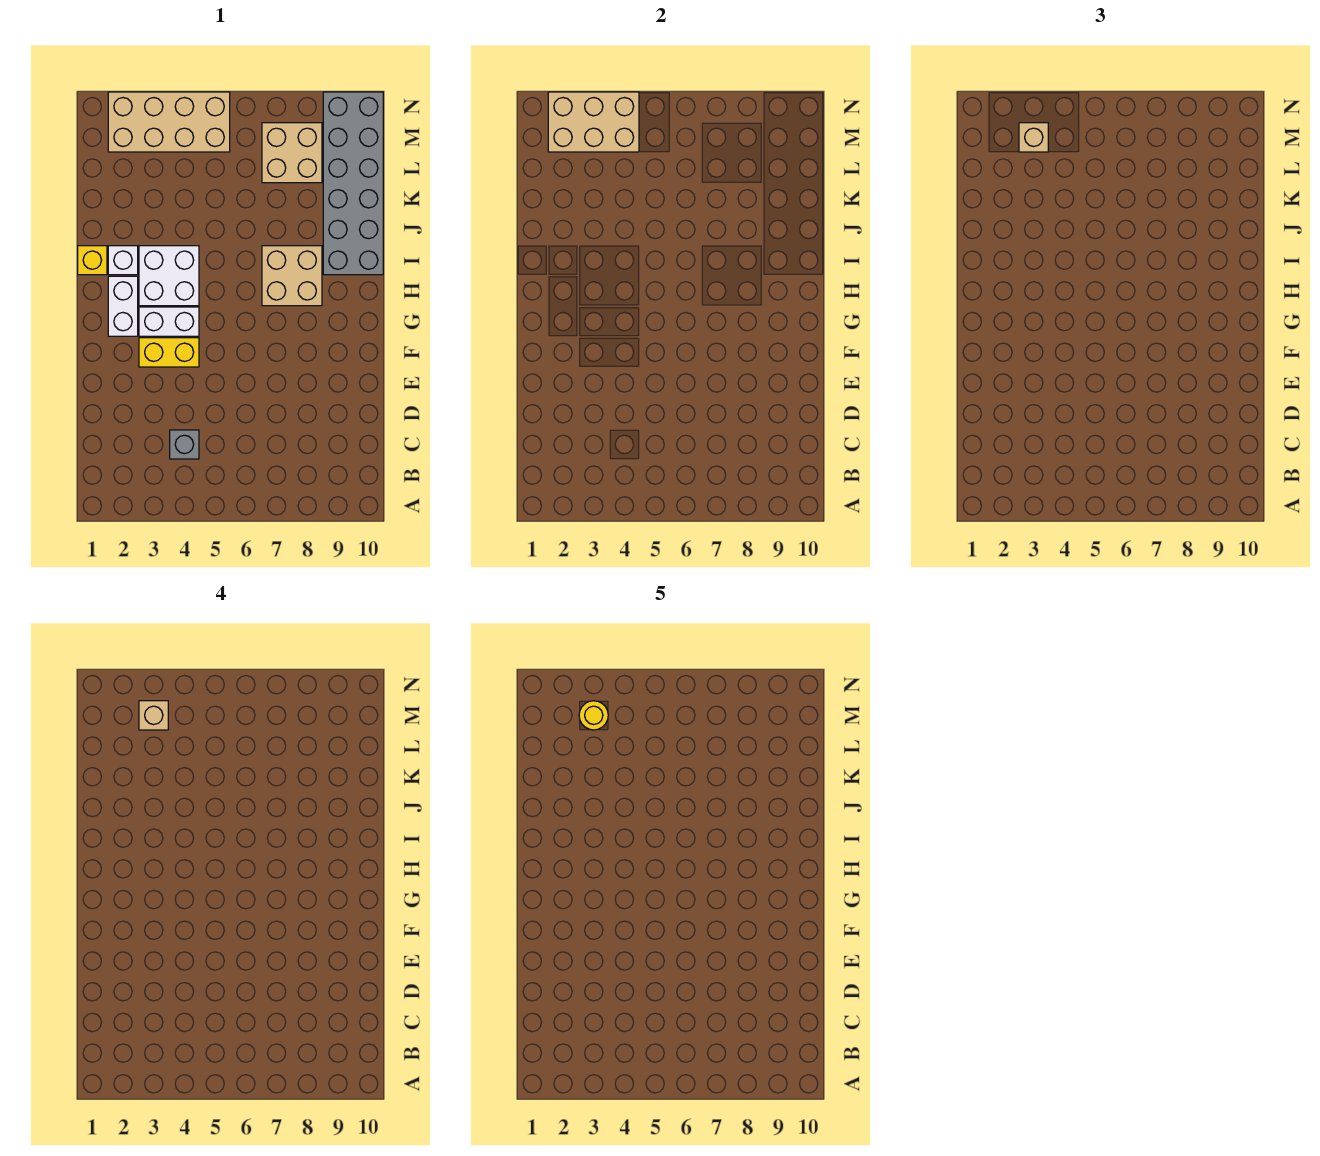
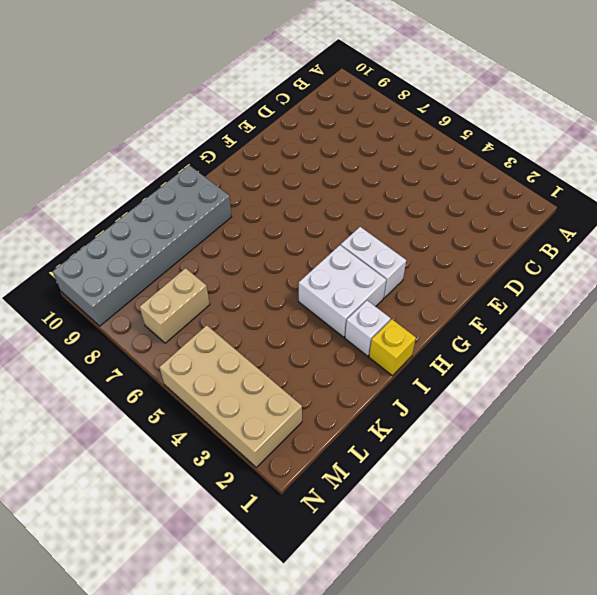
tan 1x2 brick [140,268,210,343] -> tan 2x2 brick [262,123,322,183]
none -> grey 1x1 brick [170,430,199,459]
none -> yellow 1x2 brick [139,338,199,367]
none -> white 1x2 brick [108,276,138,336]

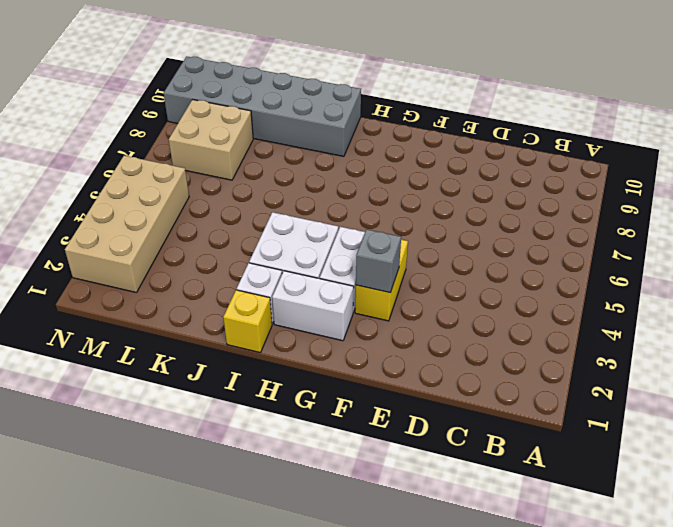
grey 1x1 brick [356,229,401,293] -> grey 1x1 brick moved to [170,430,199,459]
none -> tan 2x2 brick [262,246,322,306]
none -> tan 2x3 brick [548,92,639,152]
none -> tan 1x1 brick [1019,123,1048,152]

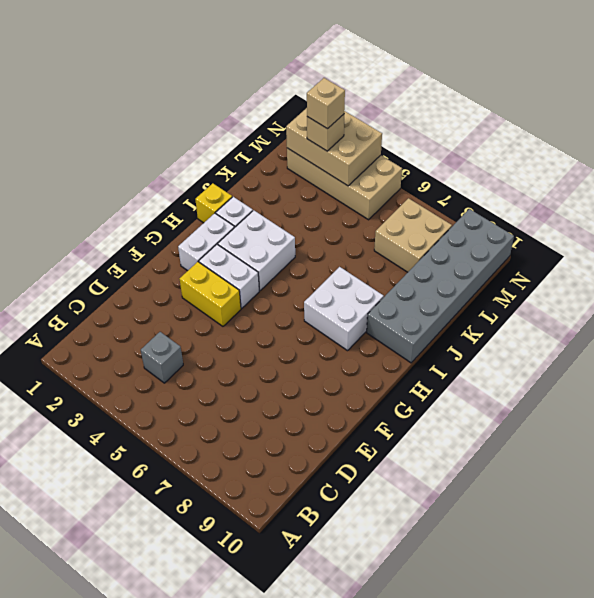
white 2x2 brick [304,267,384,351] -> tan 2x2 brick [262,246,322,306]
none -> yellow 1x1 round brick [579,701,608,730]

